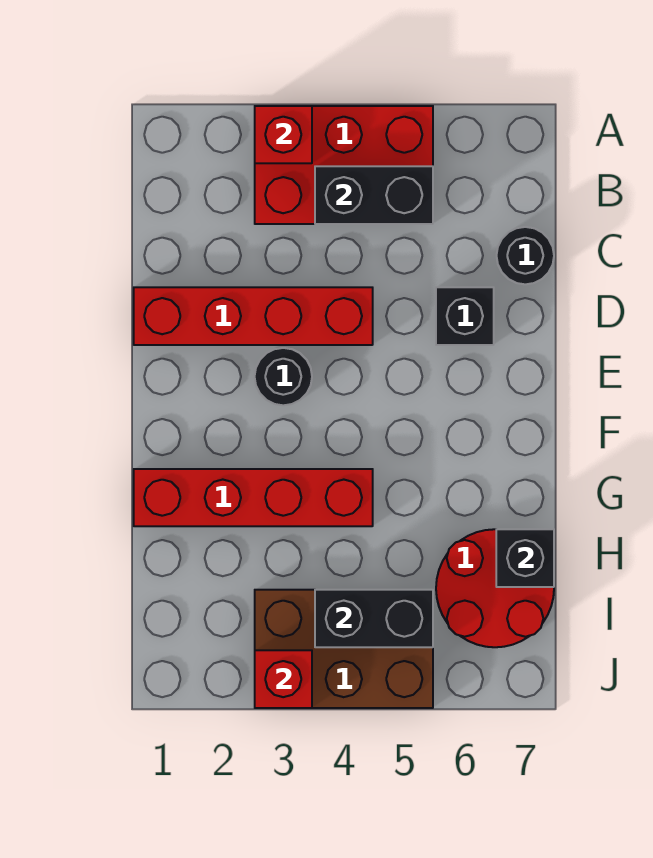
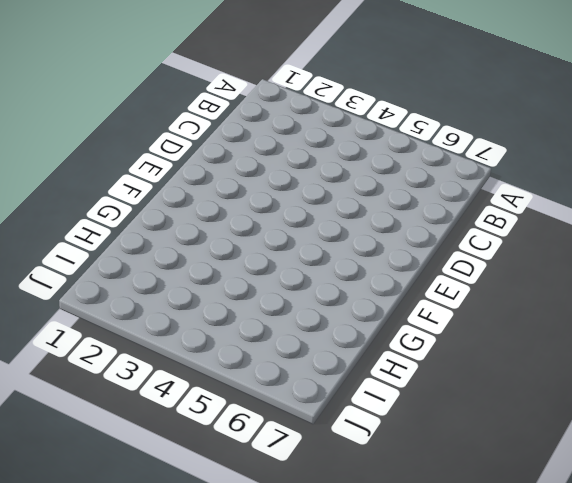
none -> red 2x3 brick [255,106,433,224]
none -> black 1x1 round brick [497,227,554,284]
none -> red 1x4 brick [134,287,373,345]

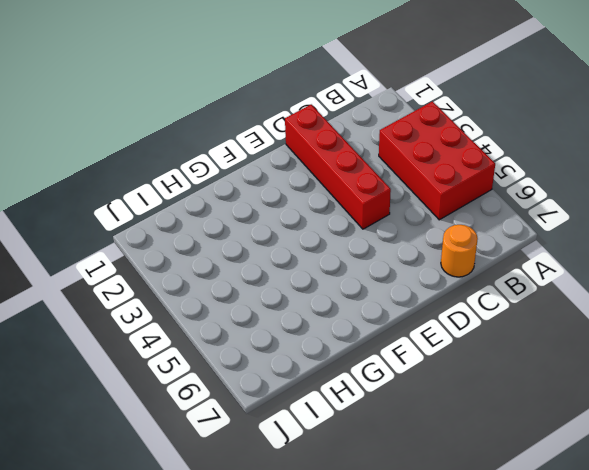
orange 1x1 round brick [441,225,478,277] -> black 1x1 round brick [497,227,554,284]
none -> black 1x1 brick [436,287,494,345]
none -> black 1x1 round brick [255,348,312,405]
none -> red 1x4 brick [134,469,373,526]

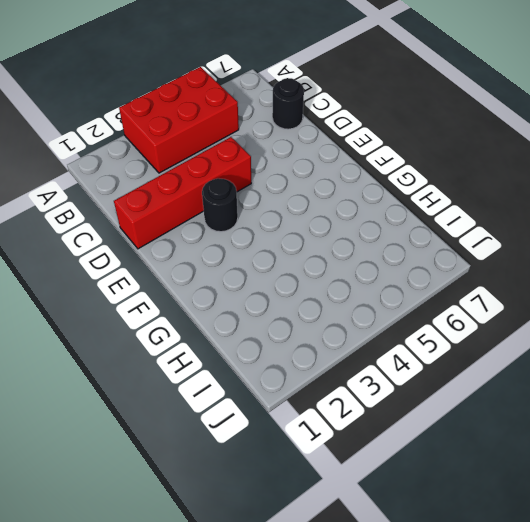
none -> black 1x1 brick [436,287,494,345]
none -> red 1x4 brick [134,469,373,526]
none -> red 2x2 round brick [436,529,554,647]

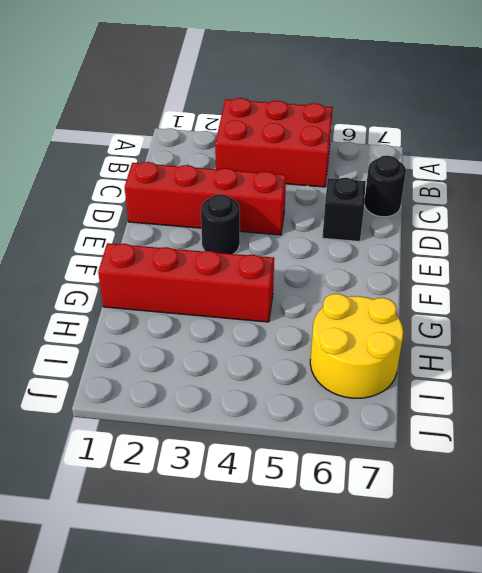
yellow 2x2 round brick [310,294,403,398] -> red 2x2 round brick [436,529,554,647]
none -> brown 2x3 brick [255,590,433,708]
none -> red 1x1 brick [255,106,312,163]
none -> black 1x2 brick [315,166,433,224]

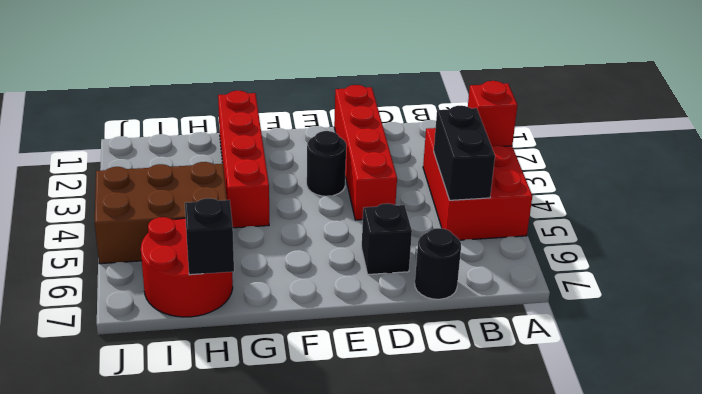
brown 2x3 brick [95,162,227,264] -> brown 2x3 brick turned to [255,590,433,708]
none -> black 1x2 brick [315,590,433,647]
none -> red 1x1 brick [255,650,312,708]

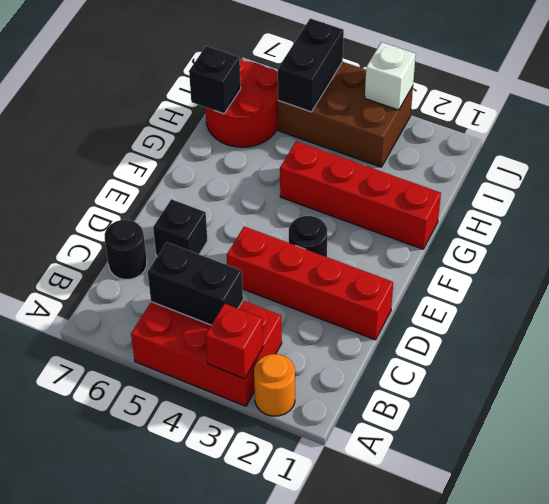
orange 1x1 round brick [254,354,295,416] -> none
black 1x2 brick [278,18,344,112] -> black 1x2 brick turned to [315,590,433,647]
white 1x1 brick [365,42,416,110] -> red 1x1 brick [255,650,312,708]

